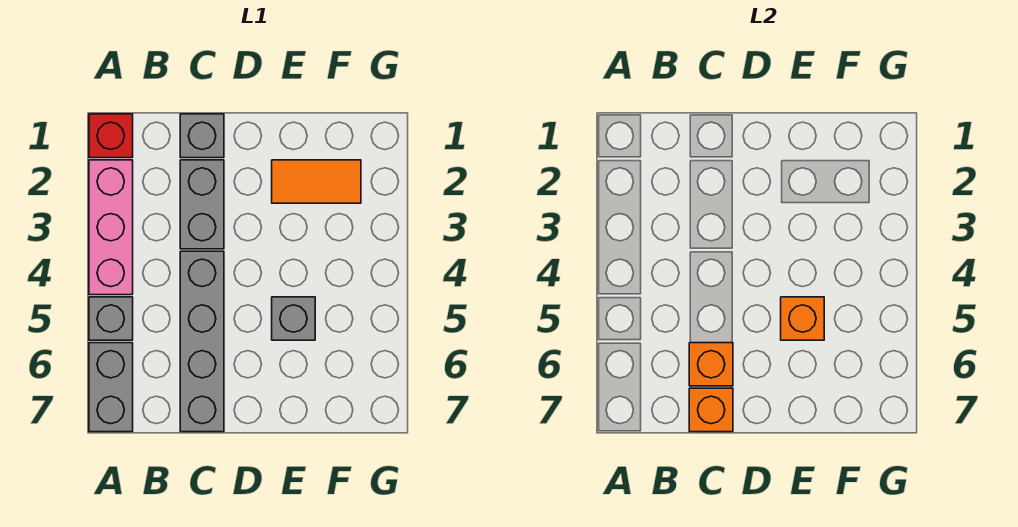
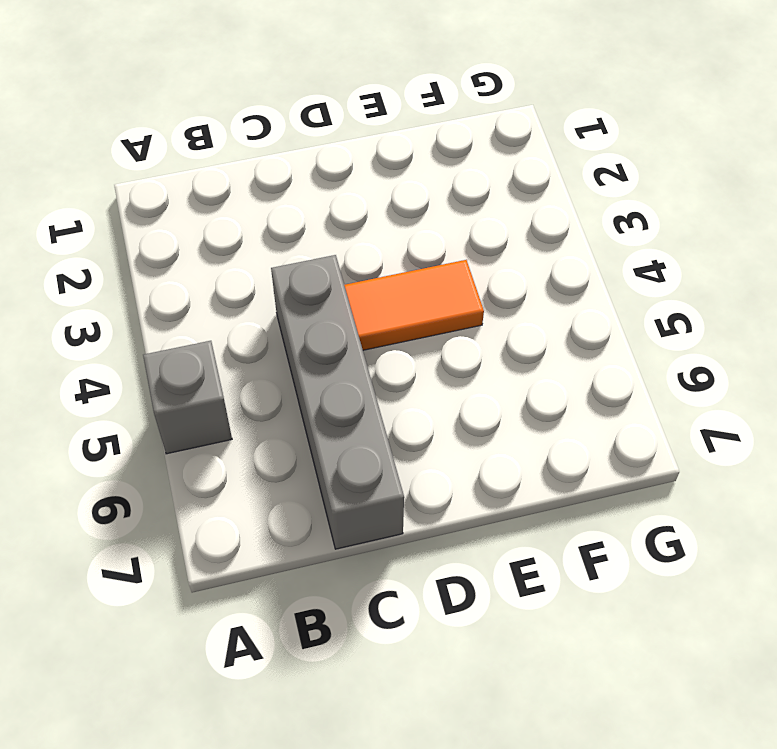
orange 1x2 tile [344,260,484,350] -> orange 1x2 tile moved to [272,160,361,203]
none -> red 1x1 brick [89,114,133,158]
none -> pink 1x3 brick [89,160,133,295]
none -> grey 1x2 brick [89,343,133,432]

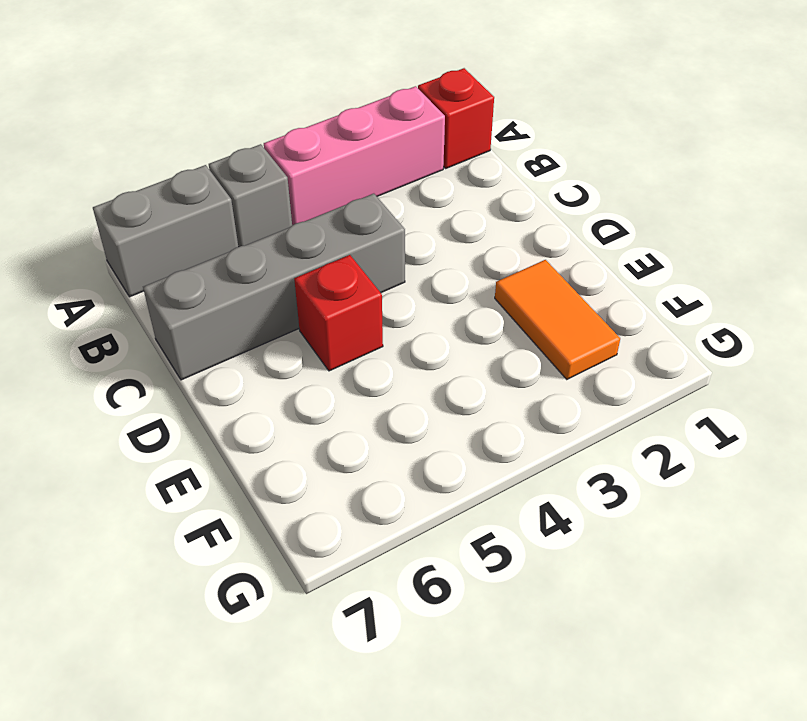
red 1x1 brick [294,255,383,371] -> none
none -> grey 1x1 brick [180,114,224,158]
none -> grey 1x2 brick [180,160,224,249]
none -> grey 1x1 brick [272,297,315,340]

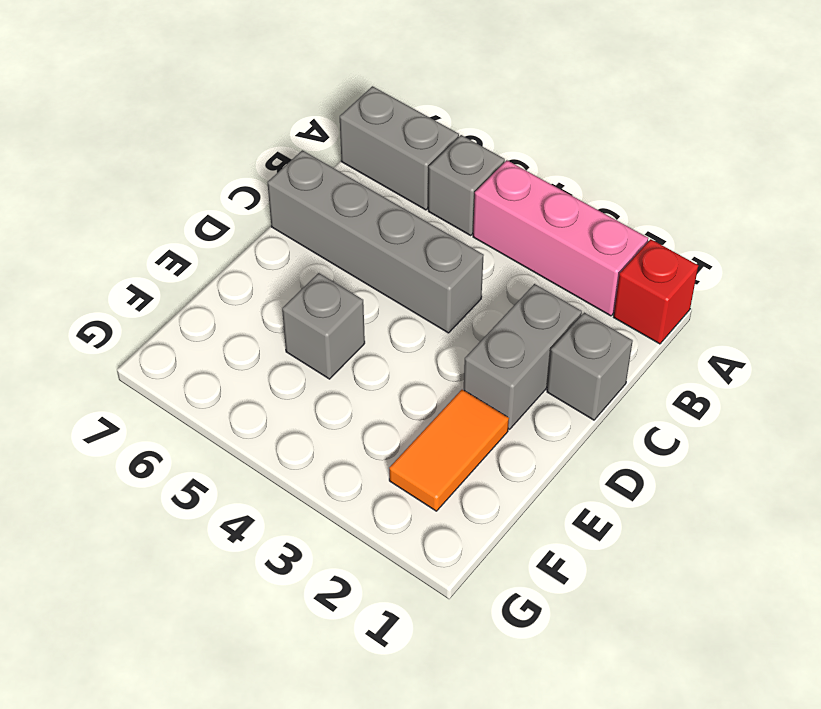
grey 1x2 brick [464,284,582,429] -> grey 1x2 brick turned to [180,160,224,249]
none -> orange 1x1 brick [689,343,733,386]
none -> orange 1x1 brick [689,388,733,432]
none -> orange 1x1 brick [781,297,824,340]

